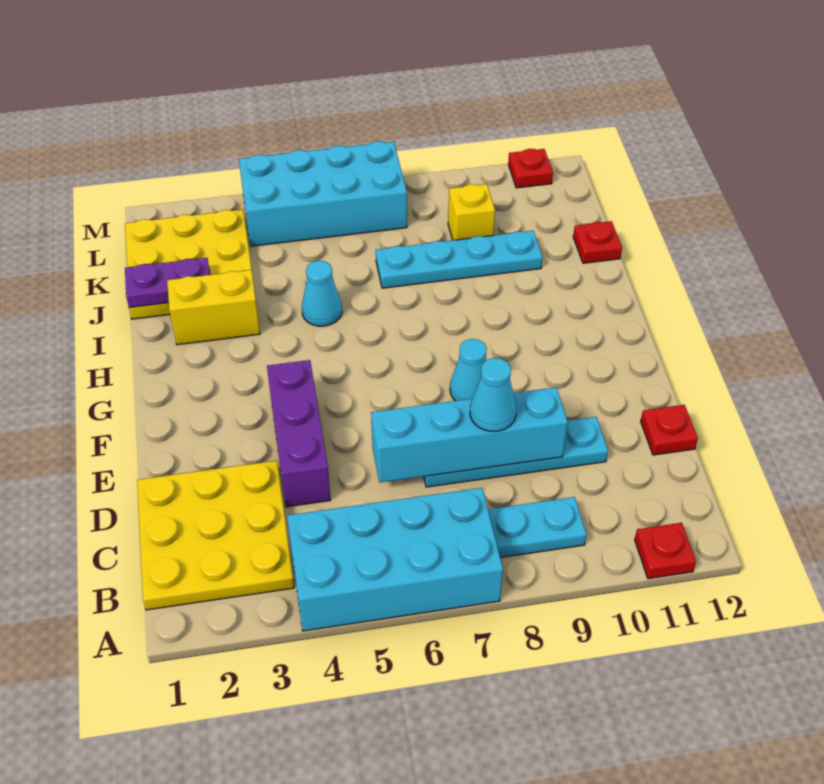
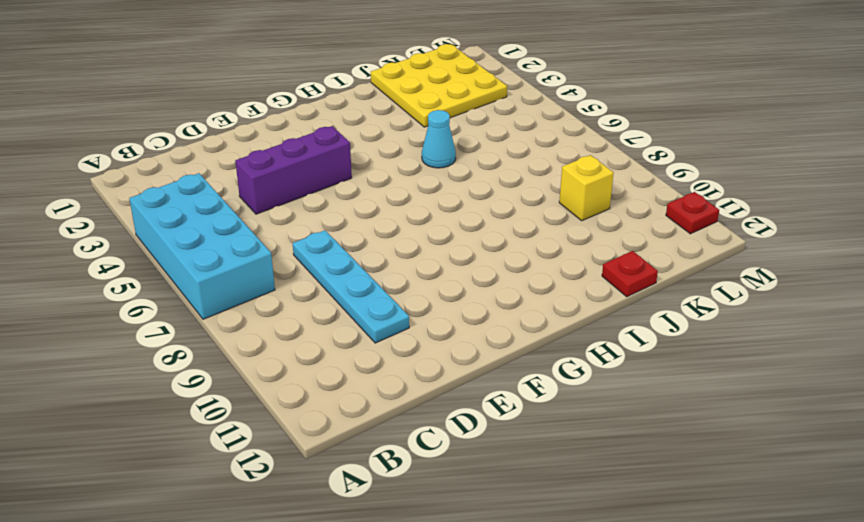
none -> red 1x1 plate [635,523,696,579]
none -> yellow 3x3 plate [137,461,294,610]
none -> cyan 1x2 plate [488,497,586,558]

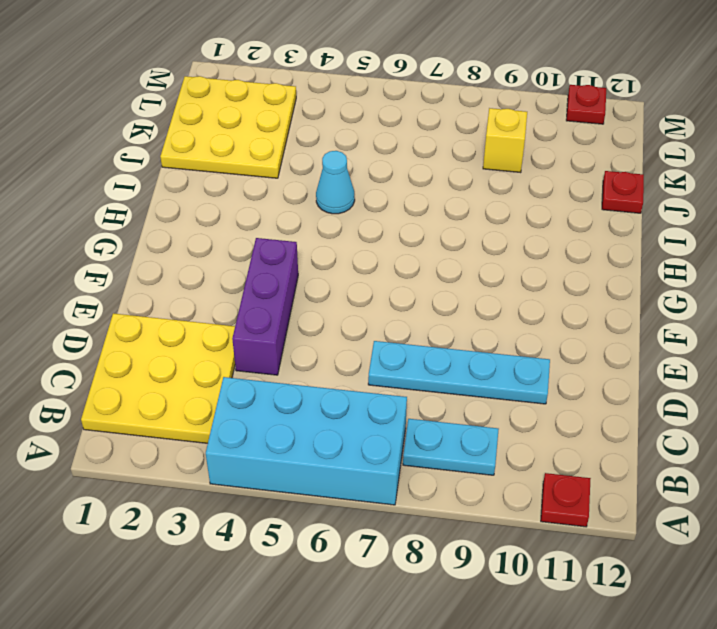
none -> red 1x1 plate [641,405,698,455]
none -> cyan 1x1 cone [450,339,487,401]
none -> yellow 1x2 brick [167,270,260,345]

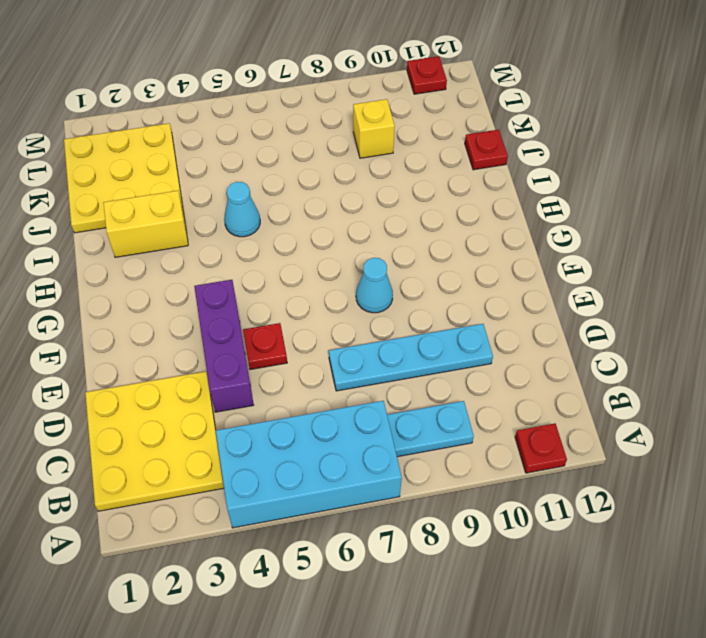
red 1x1 plate [243,323,287,370] -> red 1x1 plate moved to [641,405,698,455]
none -> cyan 1x4 plate [376,231,542,288]
none -> cyan 2x4 brick [239,141,407,246]
none -> cyan 1x4 brick [371,387,568,482]

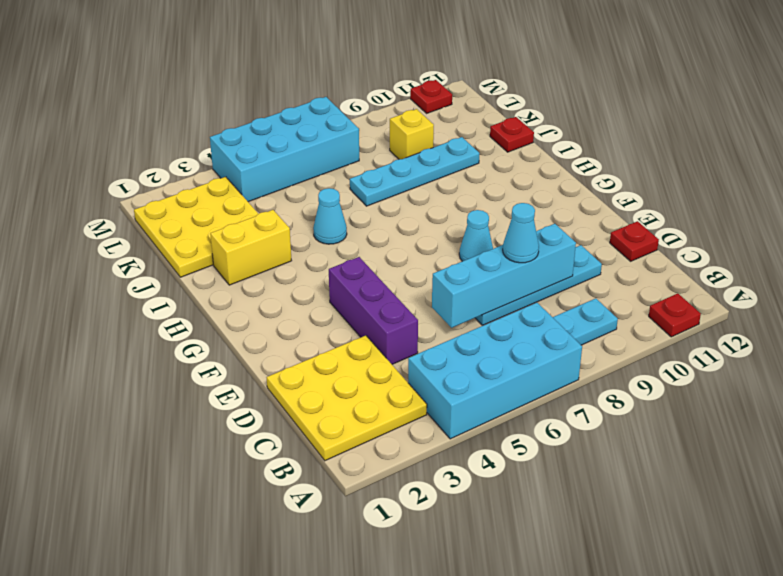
none -> purple 1x2 plate [125,258,210,308]

